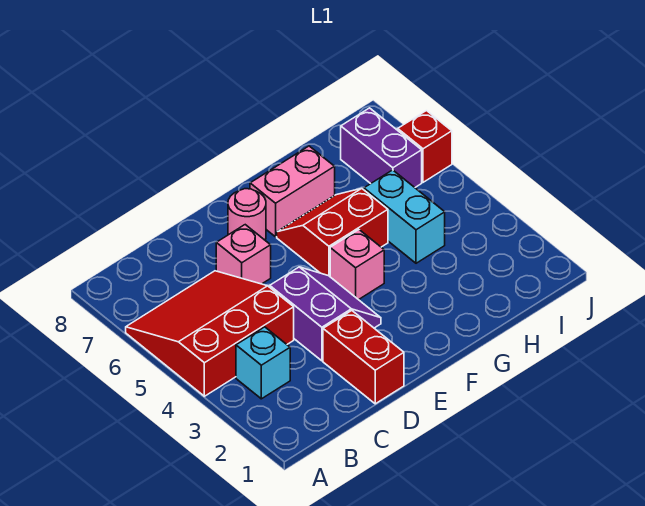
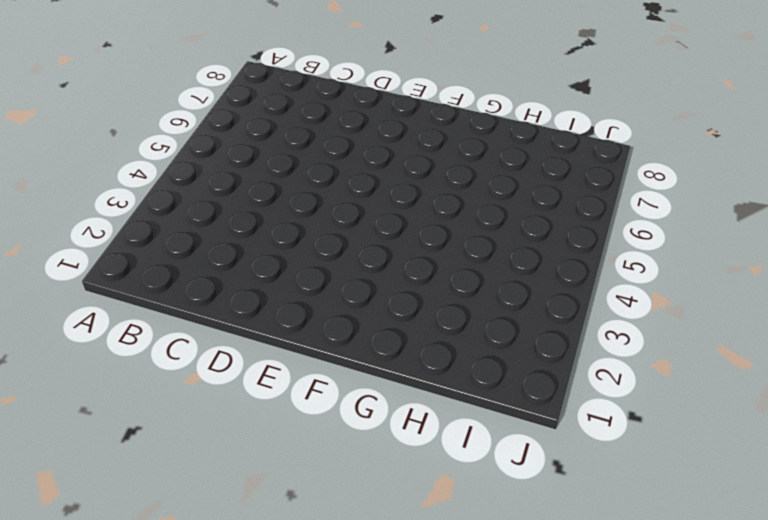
none -> red 3x3 slope [126,271,294,396]
none -> cyan 1x1 brick [236,327,290,399]
none -> red 1x2 brick [323,311,404,404]

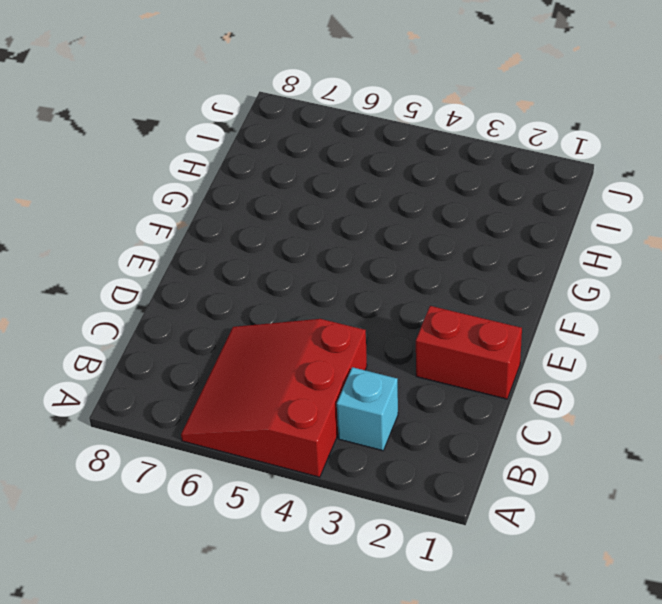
none -> purple 2x2 slope [270,267,381,361]
none -> pink 1x1 brick [216,225,271,284]
none -> pink 1x1 round brick [228,189,266,240]

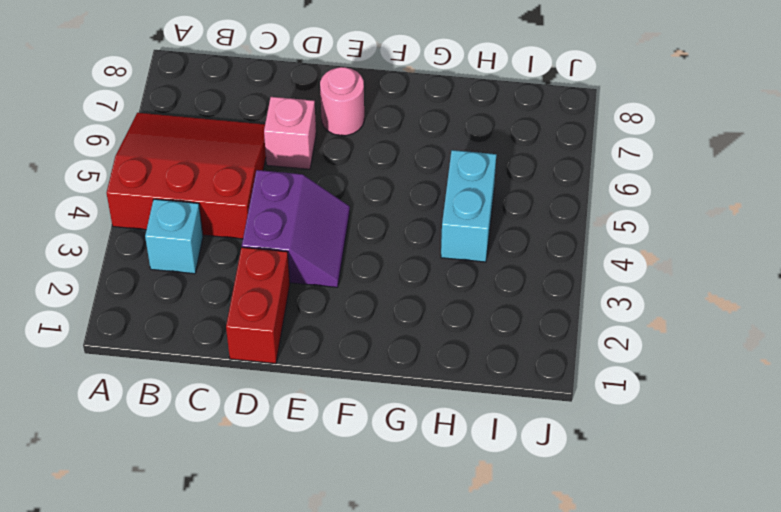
none -> pink 1x1 brick [330,230,384,300]
none -> red 2x2 slope [277,188,388,276]
none -> pink 1x2 brick [250,146,335,237]

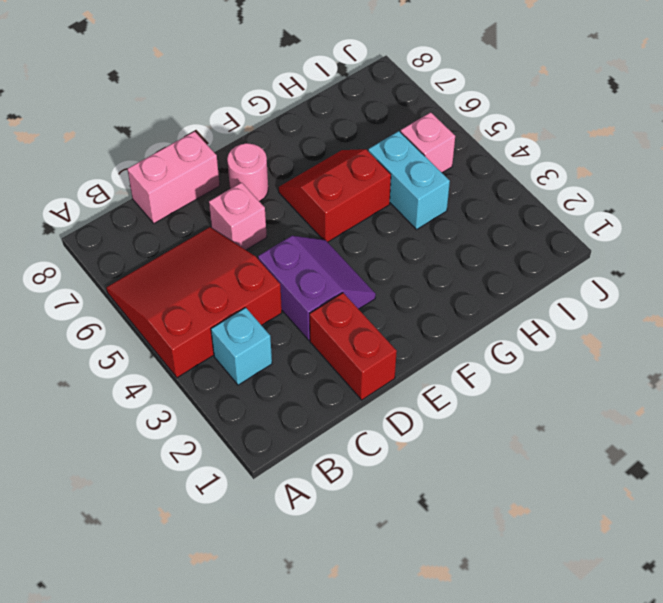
pink 1x2 brick [127,132,220,223] -> pink 1x2 brick moved to [250,146,335,237]
pink 1x1 brick [401,112,455,173] -> pink 1x1 brick moved to [330,230,384,300]
none -> purple 1x2 brick [341,108,422,187]
none -> red 1x1 brick [398,111,452,182]

